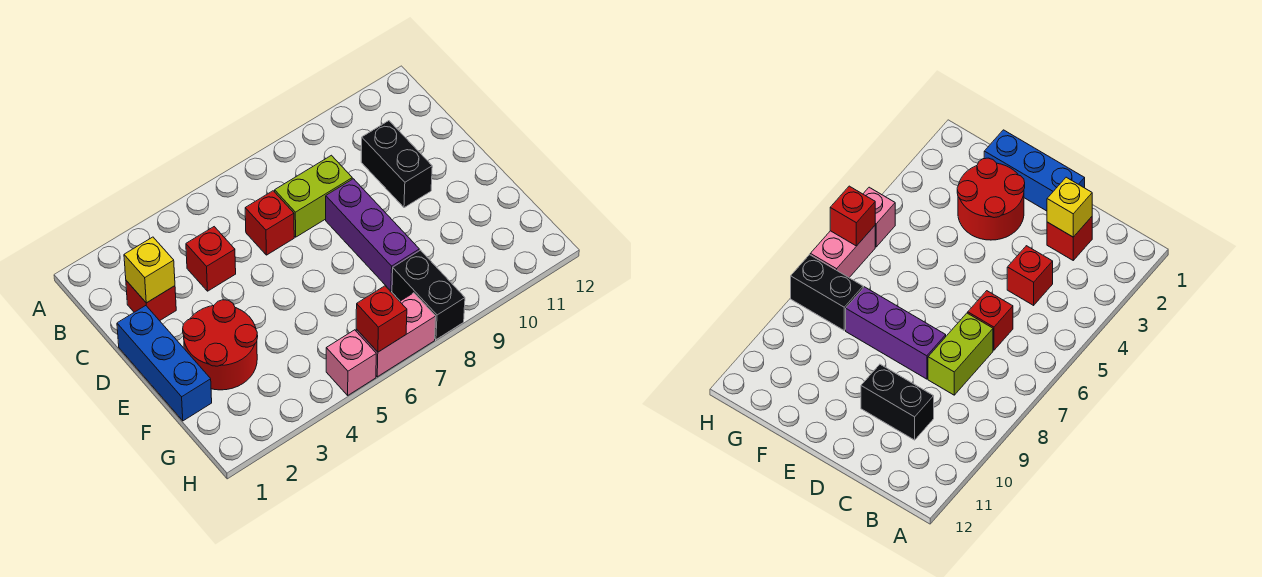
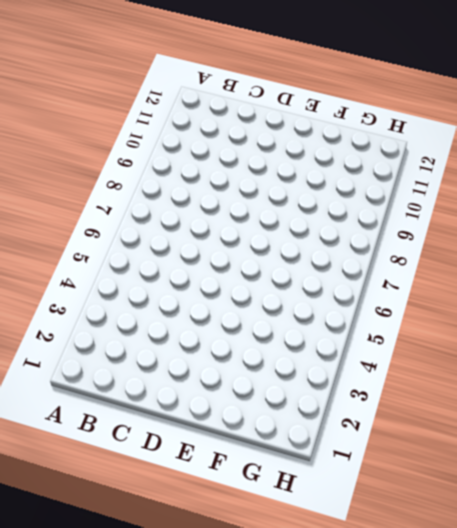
none -> red 1x1 brick [126,281,176,321]
none -> red 1x1 brick [186,227,236,291]
none -> red 1x1 brick [245,191,294,255]

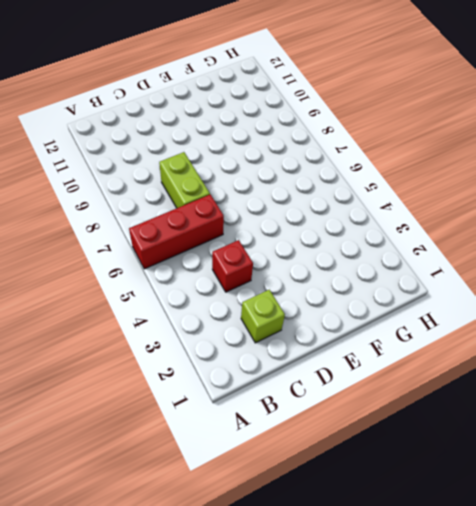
red 1x3 brick [129,194,224,269] -> red 1x1 brick [245,191,294,255]
lime 1x1 brick [241,290,285,343] -> red 1x1 brick [126,281,176,321]
none -> black 1x2 brick [361,121,432,208]
none -> blue 1x3 brick [117,306,212,421]
none -> purple 1x3 brick [326,179,419,291]

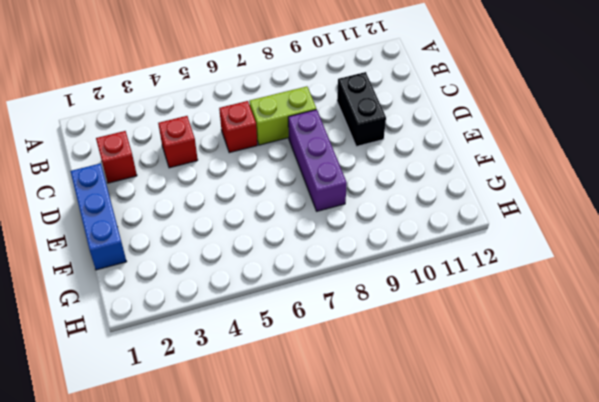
none -> red 2x2 round brick [183,300,258,390]
none -> black 1x2 brick [392,250,465,340]
none -> pink 1x1 brick [326,330,376,395]

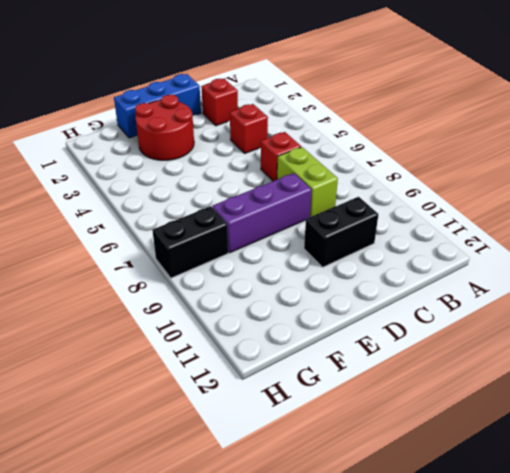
none -> pink 1x1 brick [326,330,376,395]
none -> pink 1x2 brick [356,293,436,377]
none -> yellow 1x1 brick [124,237,175,303]

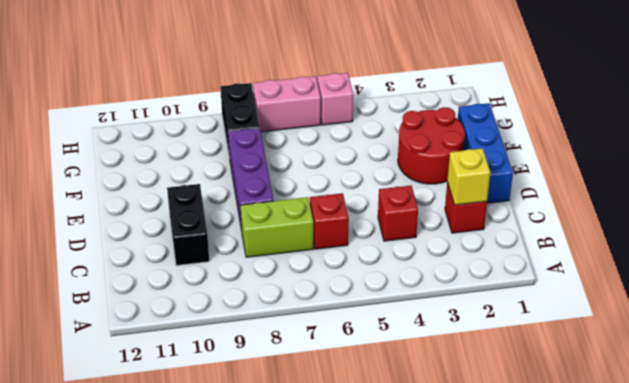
none -> red 1x1 brick [356,286,407,352]

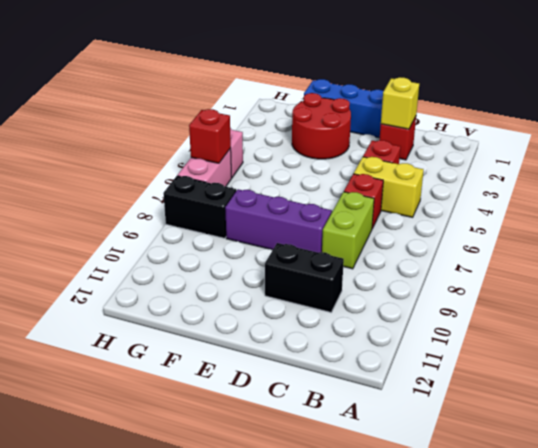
yellow 1x2 brick [354,157,424,217] -> none

